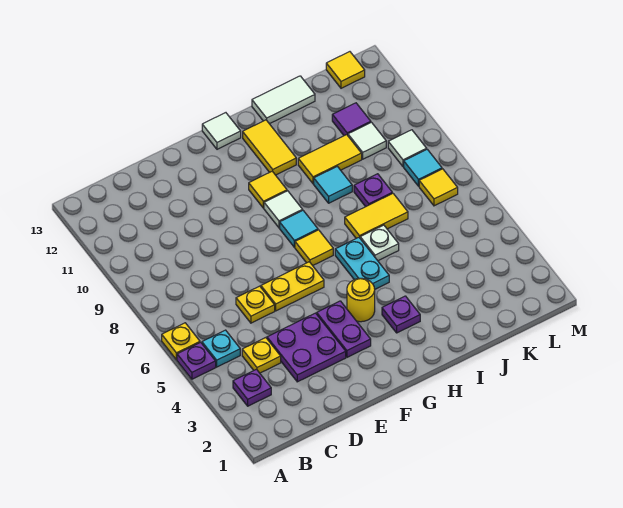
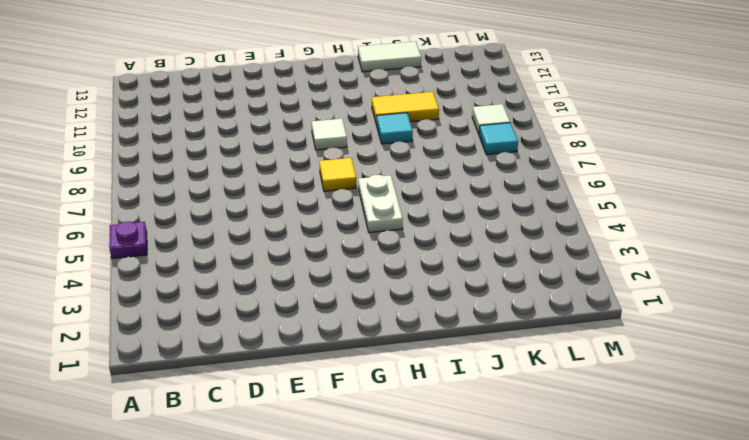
white 1x2 plate [358,175,403,233] -> cyan 1x2 plate [335,238,389,289]
none -> yellow 1x1 plate [162,323,200,360]
none -> purple 1x1 plate [233,369,271,406]
none -> cyan 1x1 plate [202,330,240,367]
none -> yellow 1x1 plate [242,338,281,373]

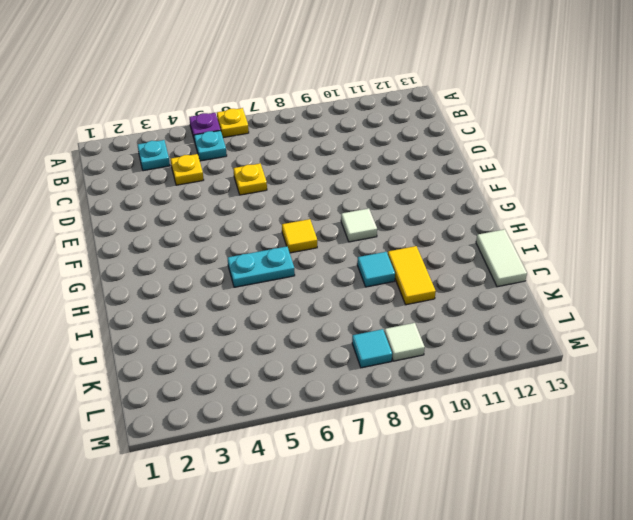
cyan 1x1 plate [138,140,170,171] -> purple 1x1 plate [233,369,271,406]
none -> purple 2x2 plate [267,313,346,382]
none -> yellow 1x2 plate [261,262,324,311]
none -> purple 1x2 plate [317,301,371,357]
none -> yellow 1x1 round brick [347,278,375,322]

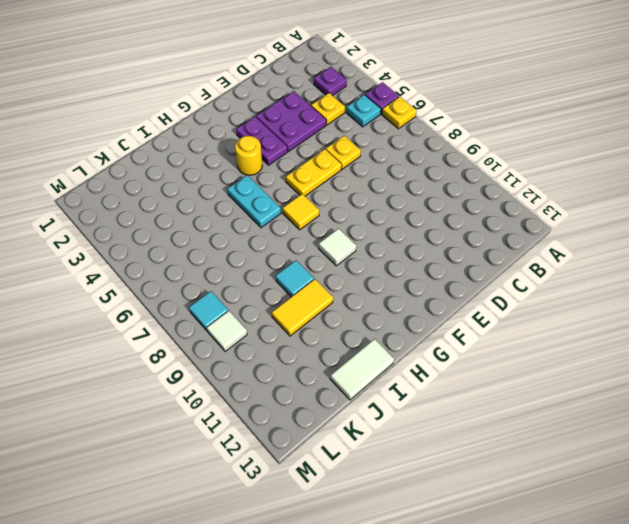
none -> cyan 1x1 tile [280,211,318,247]
none -> yellow 1x1 tile [249,171,287,208]
none -> white 1x1 tile [202,113,241,149]
none -> purple 1x1 plate [382,296,420,333]

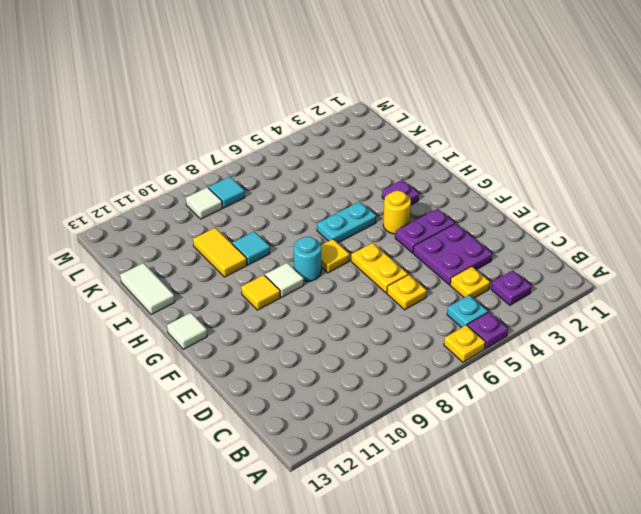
cyan 1x1 round brick [294,237,321,281] -> cyan 1x1 tile [280,211,318,247]
none -> yellow 1x2 tile [243,120,296,175]
none -> white 1x1 plate [360,225,399,261]
none -> yellow 1x2 tile [345,193,408,238]
none -> purple 1x1 plate [354,174,392,207]

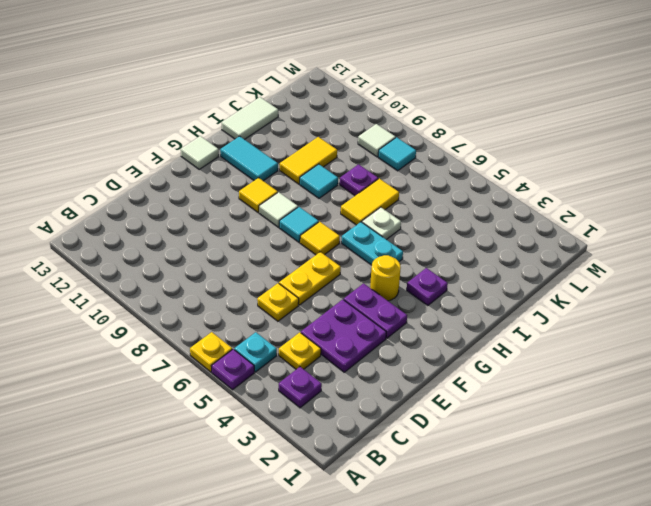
cyan 1x2 tile [220,136,278,181] -> yellow 1x2 tile [243,120,296,175]
none -> white 1x1 tile [348,122,386,159]
none -> purple 1x1 tile [332,103,371,136]
none -> yellow 1x1 tile [419,169,458,206]
none -> yellow 1x1 tile [326,52,365,88]

